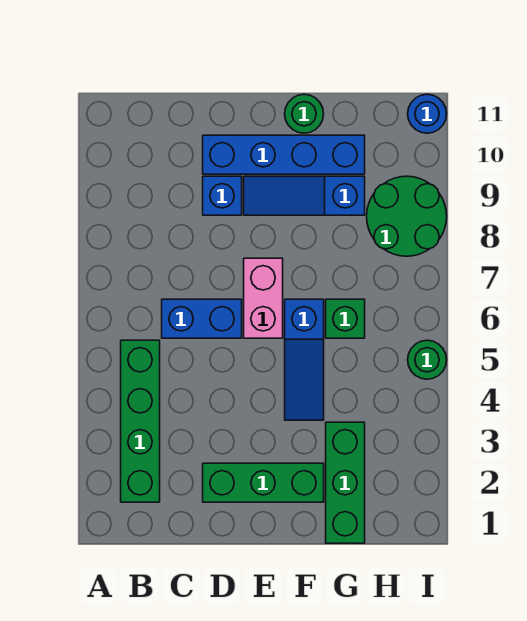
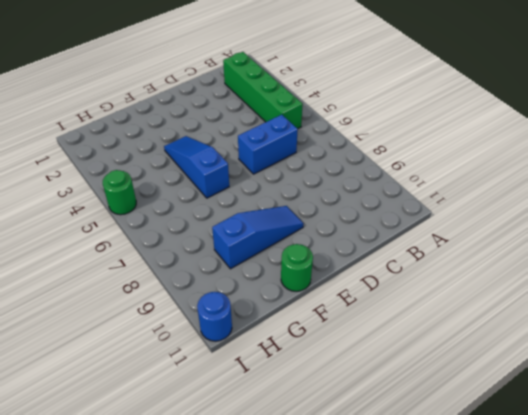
none -> green 1x3 brick [203,463,324,502]
none -> blue 1x1 brick [203,176,242,215]
none -> blue 1x4 brick [203,135,365,174]

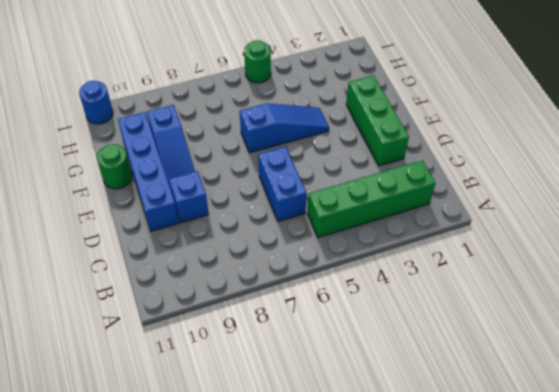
none -> pink 1x2 brick [244,258,283,338]
none -> green 1x3 brick [326,422,365,543]
none -> green 1x1 brick [326,299,365,338]

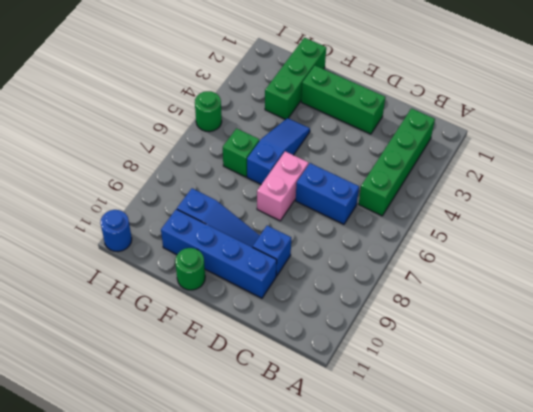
none -> green 2x2 round brick [367,176,447,256]

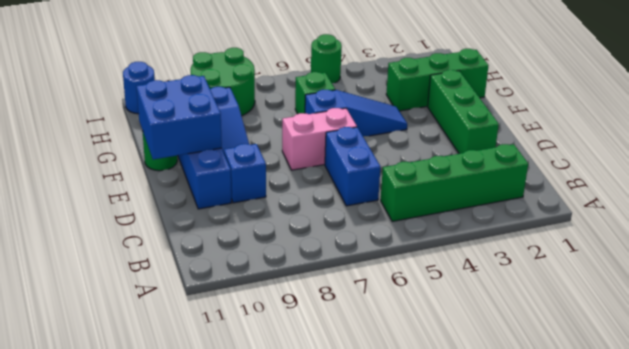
blue 2x2 brick [136,75,222,159] -> none

